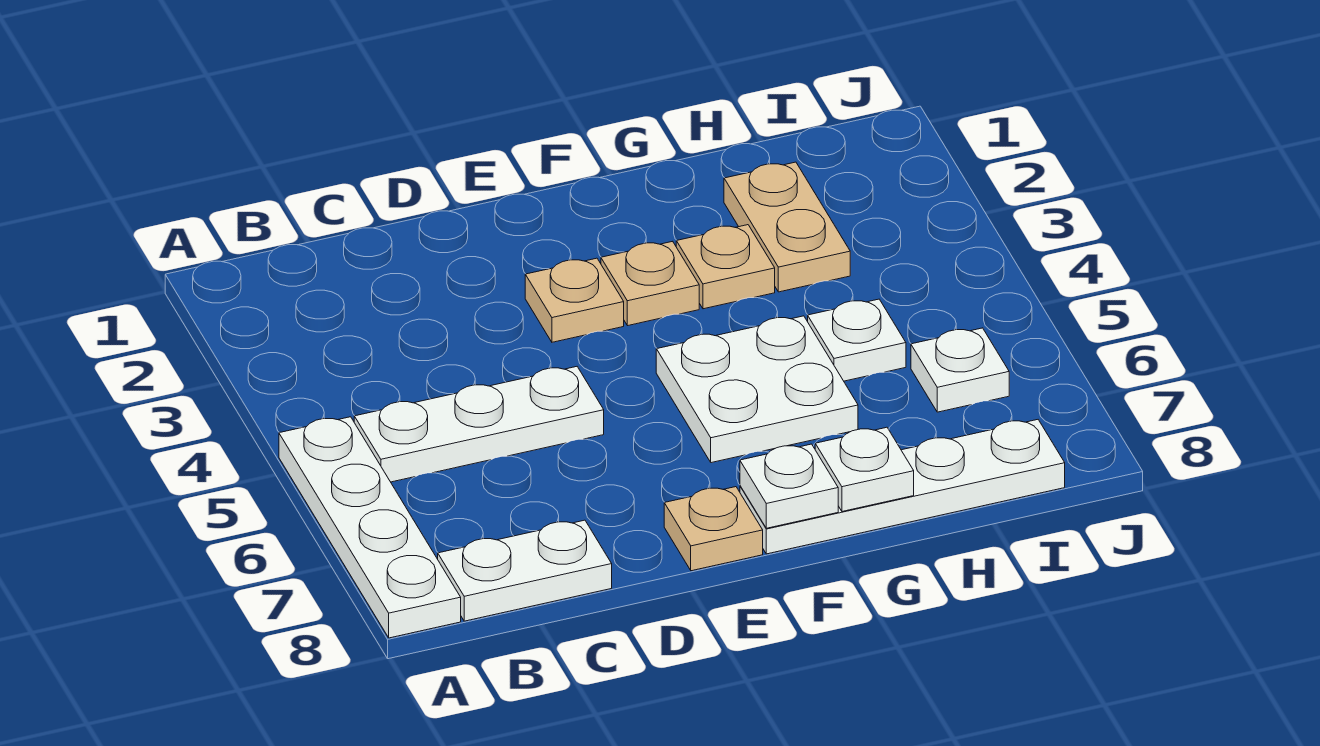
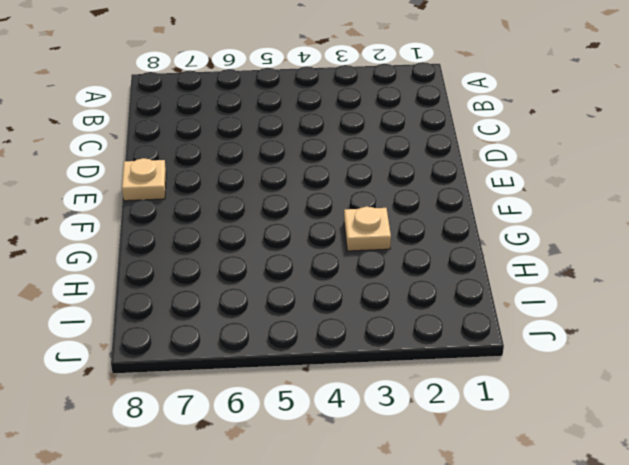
none -> white 1x4 plate [279,417,461,638]
none -> white 1x3 plate [354,367,604,482]
none -> white 1x2 plate [438,520,612,621]

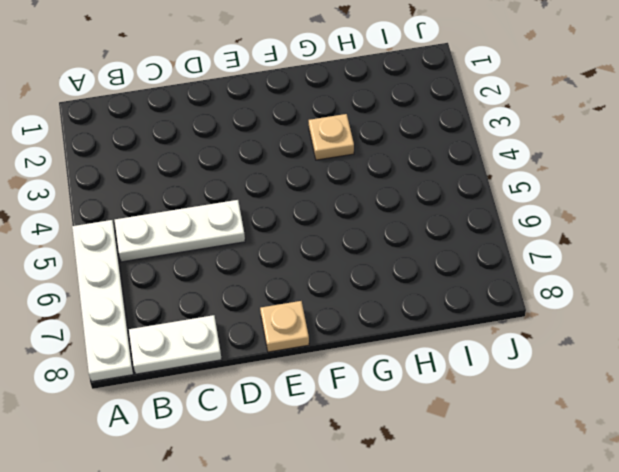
none -> tan 1x1 plate [525,258,624,342]
none -> tan 1x1 plate [601,241,699,326]
none -> white 2x2 plate [656,316,858,463]

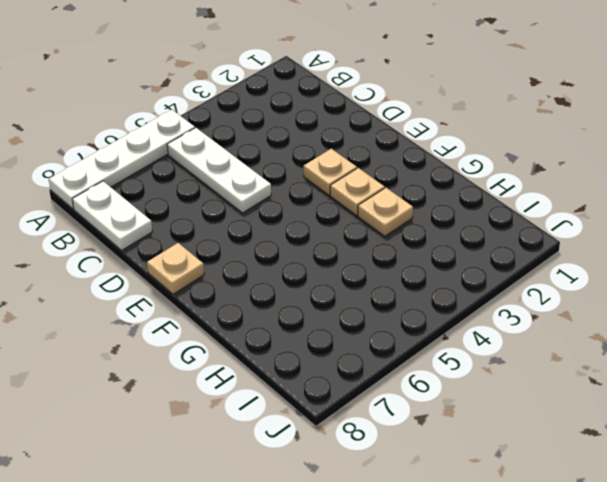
none -> white 2x2 plate [656,316,858,463]
none -> white 1x4 plate [740,420,1065,554]
none -> tan 1x2 plate [724,162,850,292]

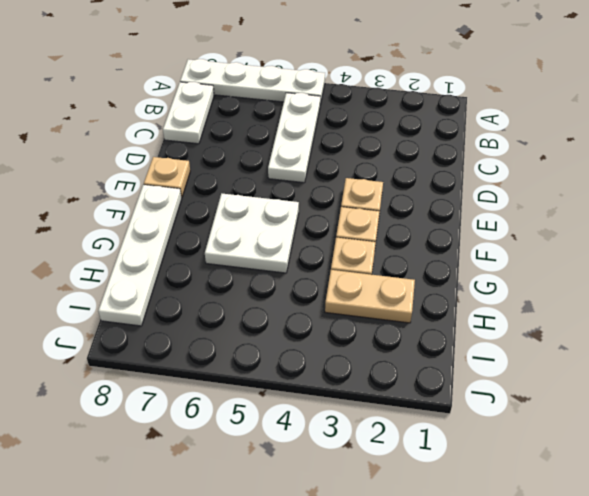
none -> white 1x1 plate [808,299,906,381]
none -> white 1x1 plate [911,328,1009,412]
none -> white 1x1 plate [740,444,838,528]

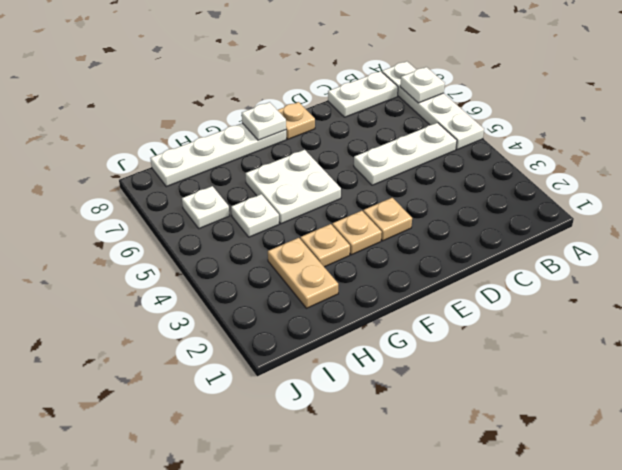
white 1x1 plate [400,67,445,103] -> white 1x1 plate moved to [815,427,914,512]

